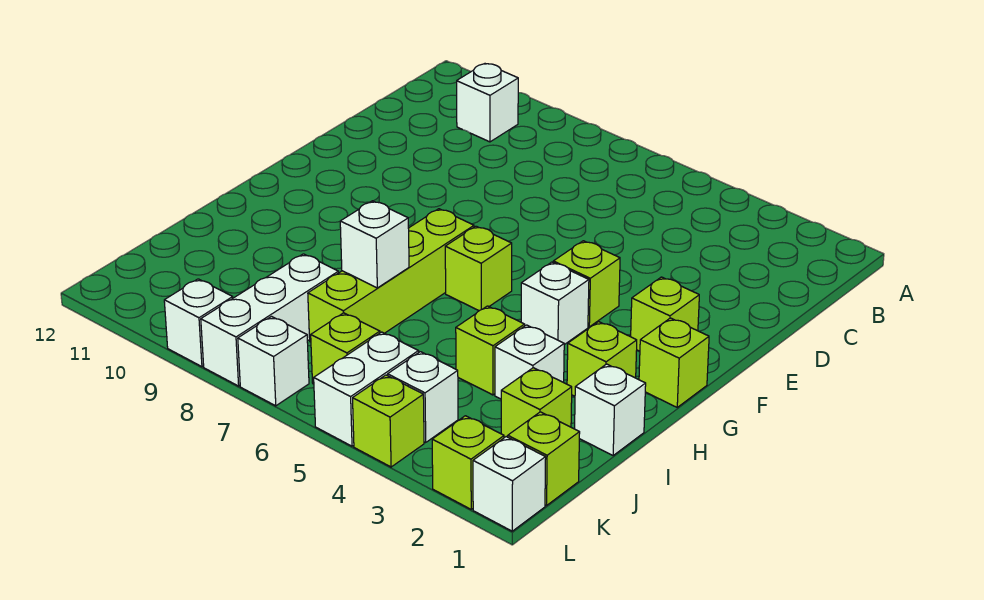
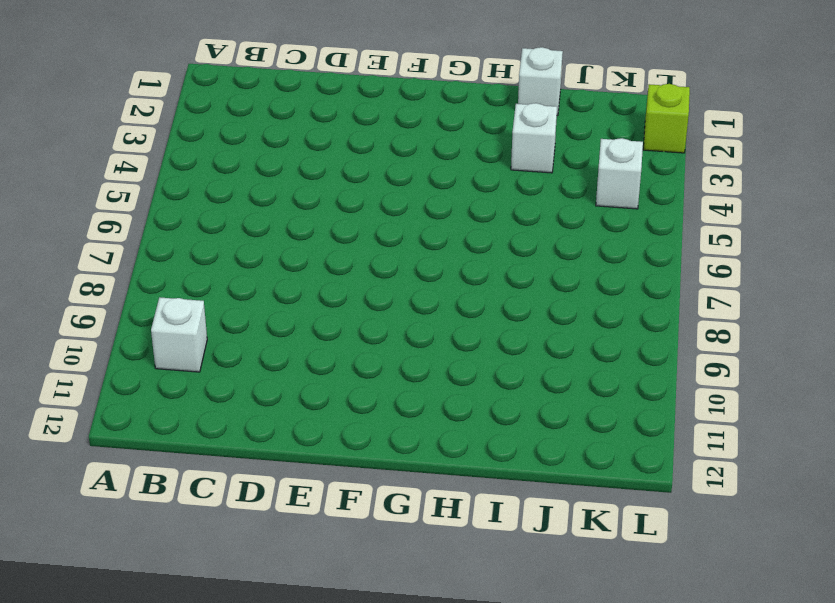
none -> lime 1x1 brick [631,277,699,351]
none -> lime 1x1 brick [553,241,620,327]
none -> lime 1x1 brick [639,318,709,407]

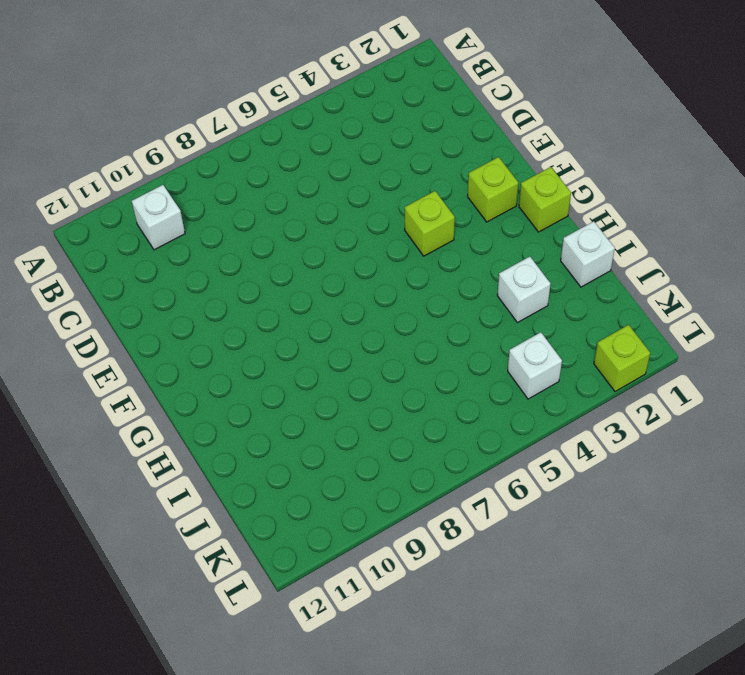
none -> white 1x1 brick [521,262,589,345]
none -> lime 1x1 brick [445,226,512,311]
none -> lime 1x4 brick [308,209,474,342]

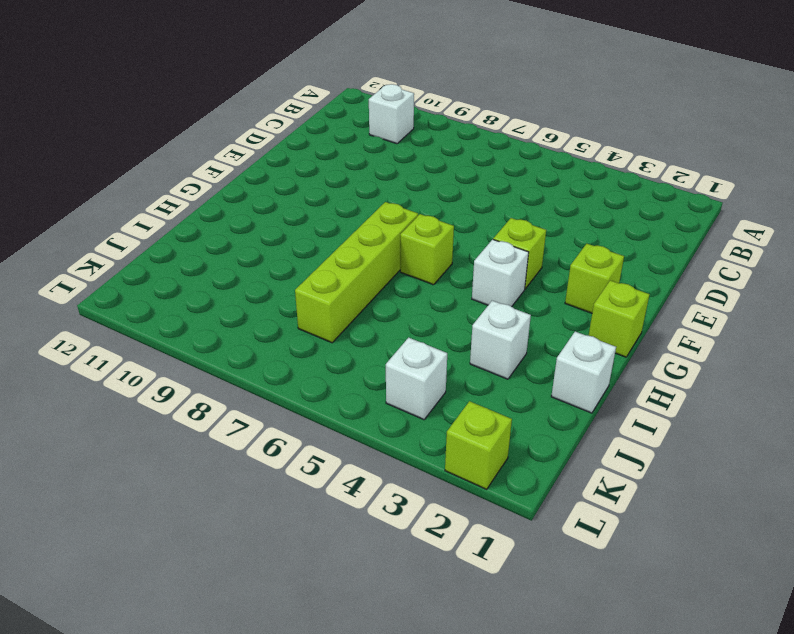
none -> lime 1x1 brick [567,322,637,396]
none -> lime 1x1 brick [456,306,525,395]
none -> lime 1x1 brick [501,368,572,438]

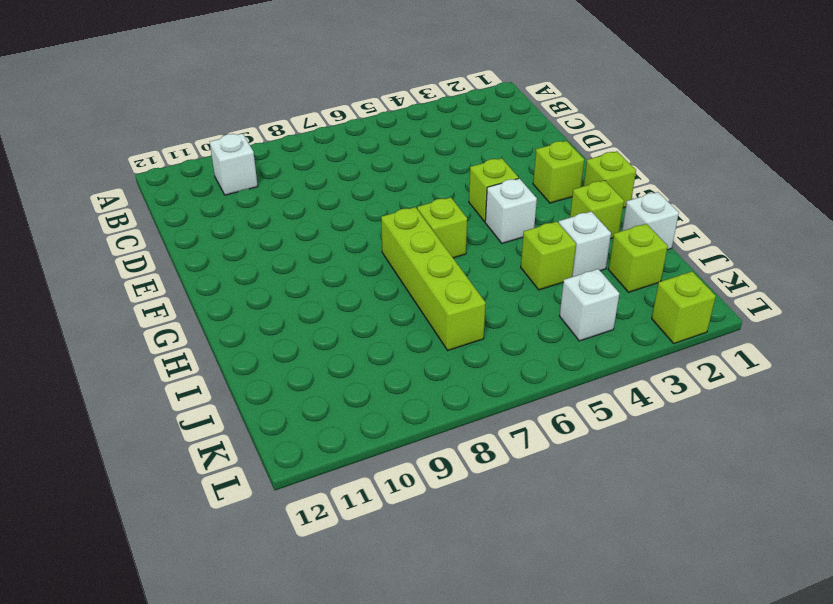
none -> white 1x3 brick [201,254,338,386]
none -> lime 1x1 brick [508,412,580,506]
none -> white 1x2 brick [314,332,419,446]

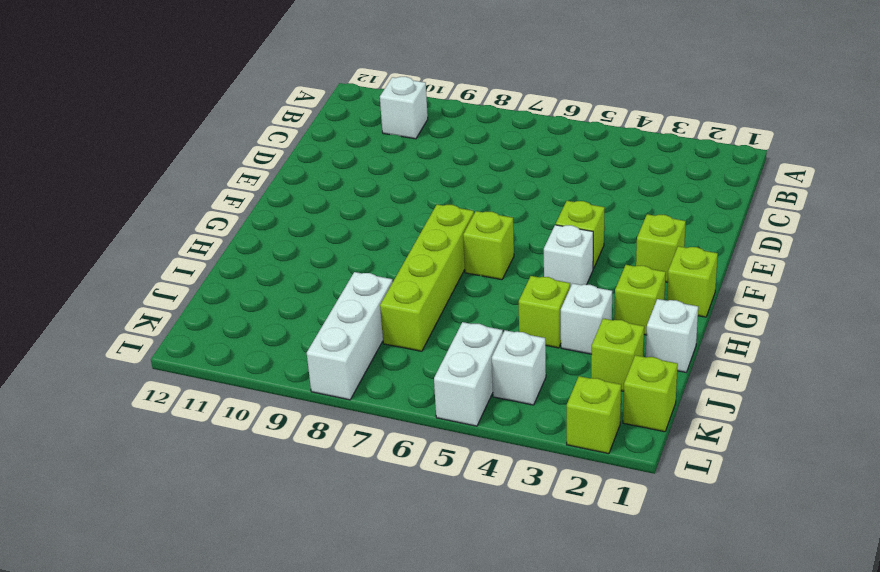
none -> lime 1x1 brick [311,313,380,384]
none -> white 1x1 brick [473,437,546,531]
none -> lime 1x1 brick [353,375,424,467]

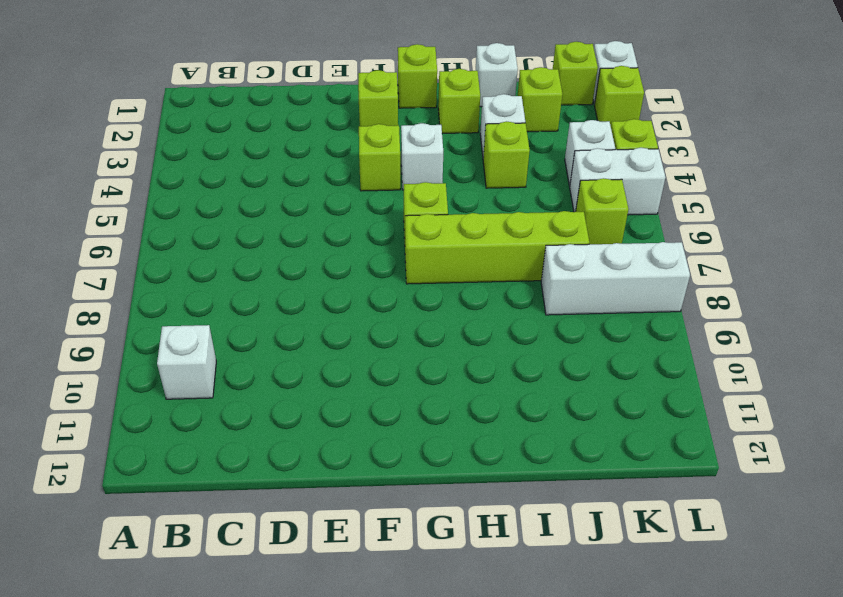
none -> white 1x1 brick [238,317,309,406]
none -> white 1x1 brick [164,279,233,367]
none -> white 1x1 brick [340,201,409,288]

